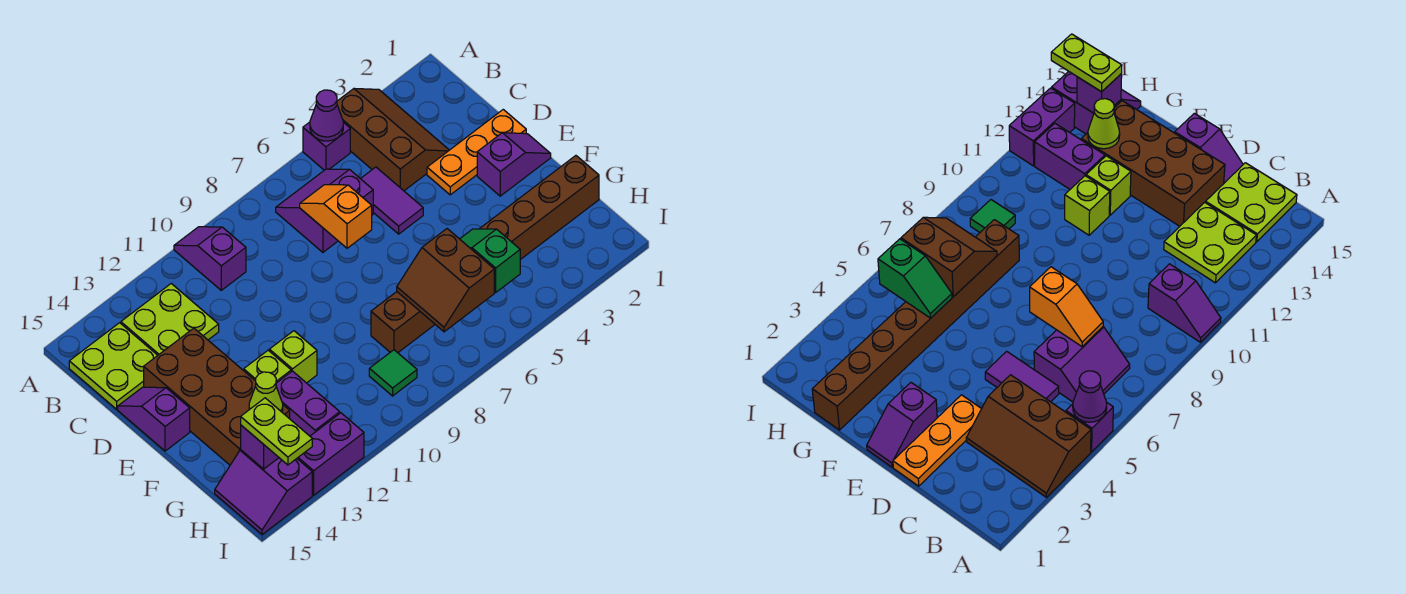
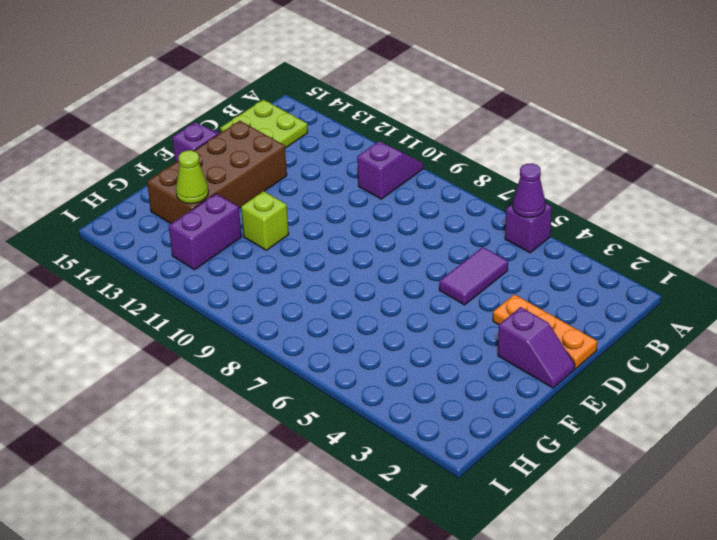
none -> brown 2x3 slope [337,88,449,191]
none -> purple 2x2 slope [276,169,373,252]
none -> lime 2x2 plate [121,284,219,355]

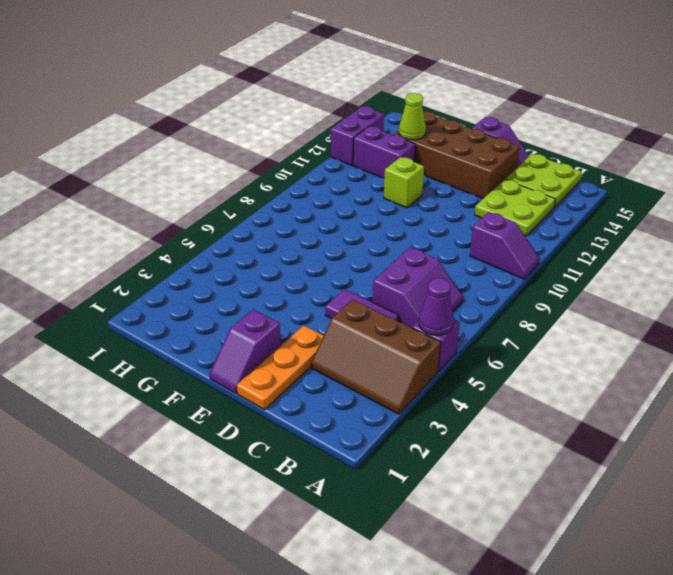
none -> lime 1x1 brick [244,350,291,383]
none -> brown 1x8 brick [371,156,599,353]
none -> green 1x1 tile [369,350,417,396]

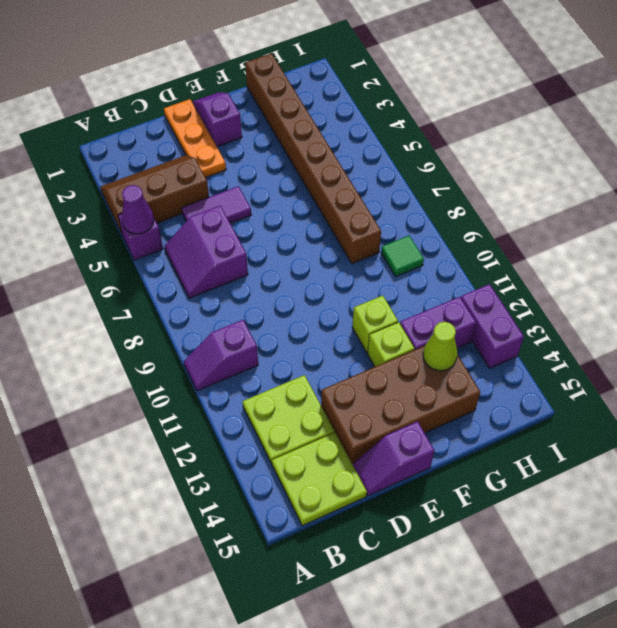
none -> purple 2x2 slope [215,450,312,534]
none -> orange 1x2 slope [299,185,372,248]
none -> green 1x2 slope [460,229,520,292]

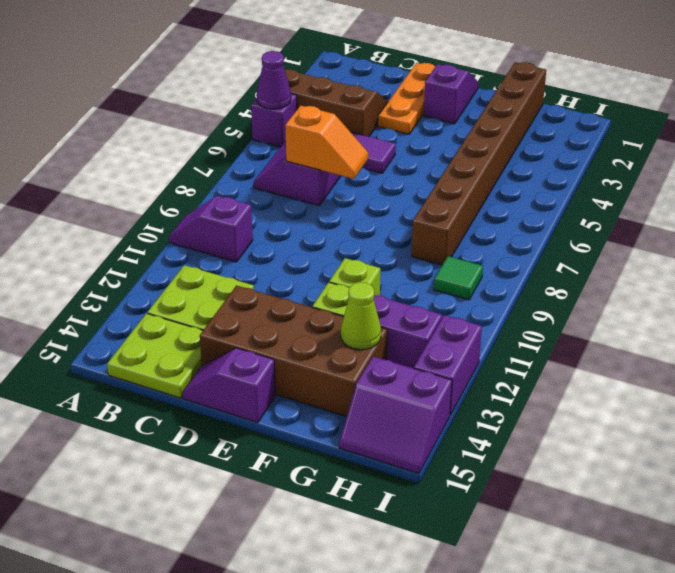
orange 1x2 slope [285,106,368,179] -> orange 1x2 slope turned to [299,185,372,248]
none -> green 1x2 slope [460,229,520,292]
none -> brown 2x2 slope [397,229,494,332]
none -> purple 1x1 brick [241,425,279,469]

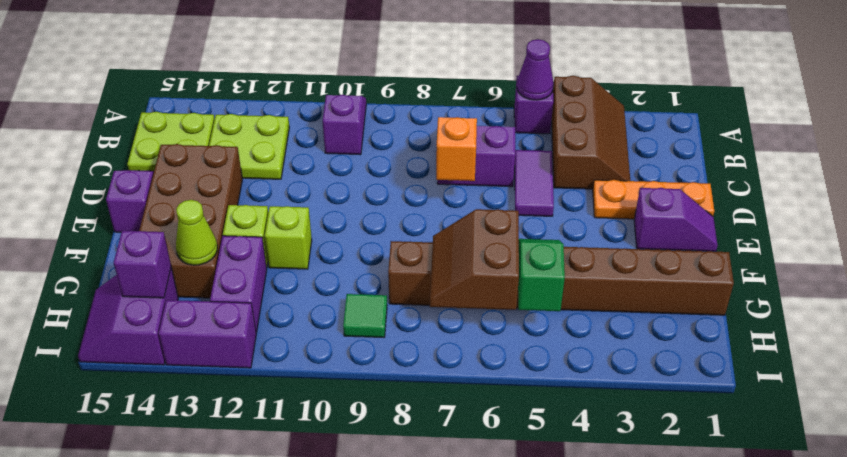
none -> lime 1x2 plate [241,398,312,465]

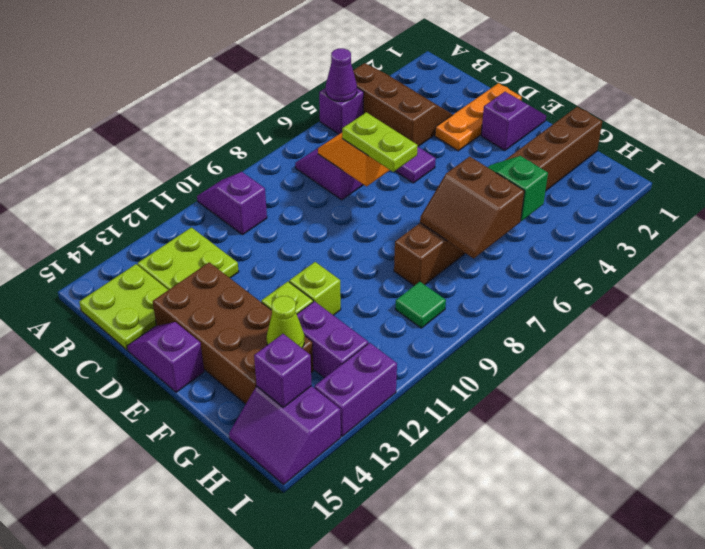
lime 1x2 plate [342,112,418,172] -> lime 1x2 plate moved to [241,398,312,465]

